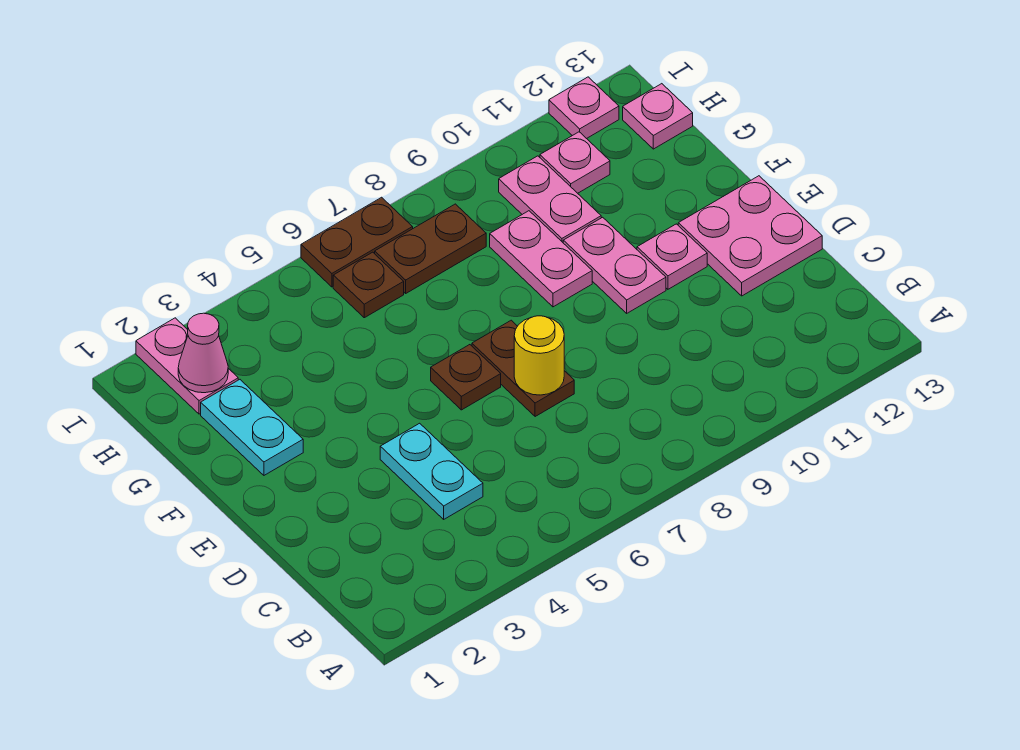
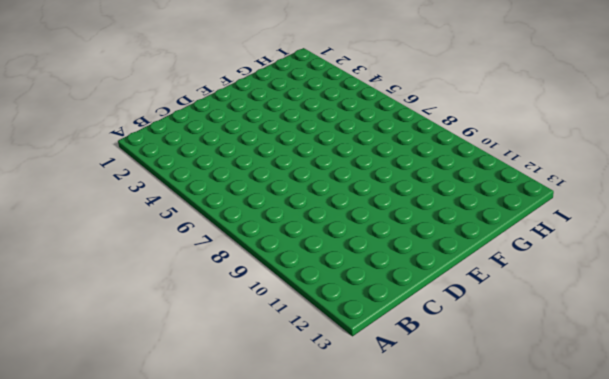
none -> cyan 1x2 plate [380,423,483,519]
none -> brown 1x2 plate [472,320,574,417]
none -> pink 2x2 plate [678,176,822,296]

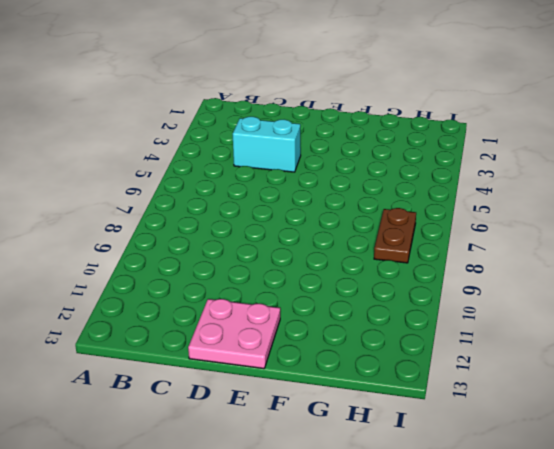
cyan 1x2 brick [233,117,301,172] -> cyan 1x2 plate [380,423,483,519]
none -> brown 1x2 plate [472,320,574,417]
none -> brown 1x1 plate [431,345,501,410]
none -> pink 1x2 plate [563,217,666,313]

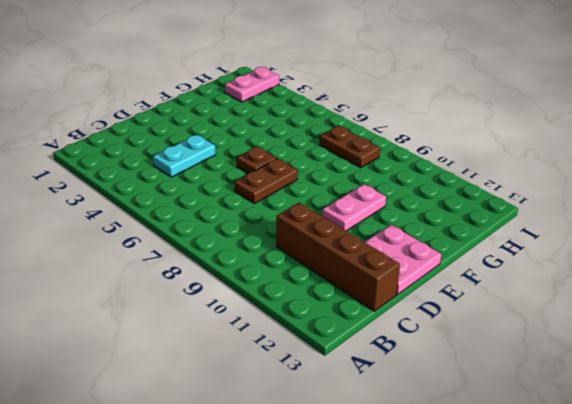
brown 1x4 brick [276,202,400,311] -> none
none -> pink 1x1 plate [637,224,707,289]
none -> cyan 1x2 plate [201,380,303,475]
none -> pink 1x2 plate [490,211,592,307]

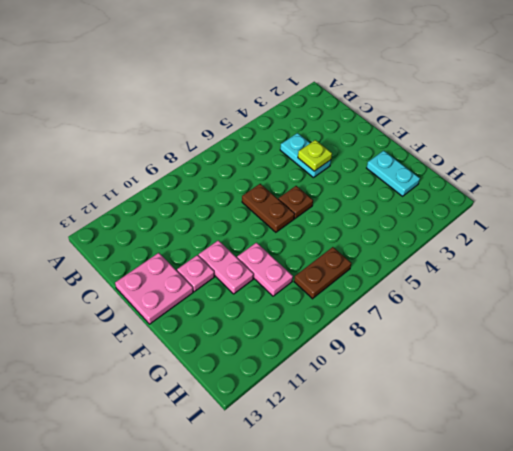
lime 1x1 plate [298,140,332,171] -> none
none -> pink 1x2 plate [499,156,601,242]
none -> pink 1x2 plate [136,318,238,414]
none -> brown 1x1 plate [333,252,404,318]

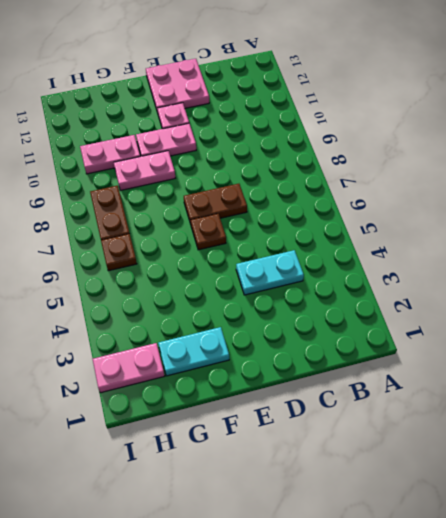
none -> pink 1x1 plate [540,132,610,193]
none -> pink 1x1 plate [623,84,693,149]
none -> brown 1x2 plate [301,197,413,287]

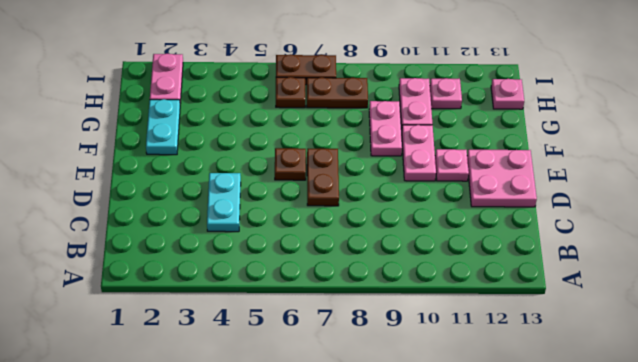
none -> pink 1x1 plate [549,77,619,139]
none -> yellow 1x1 round brick [514,316,564,395]
none -> pink 1x1 cone [178,313,228,393]

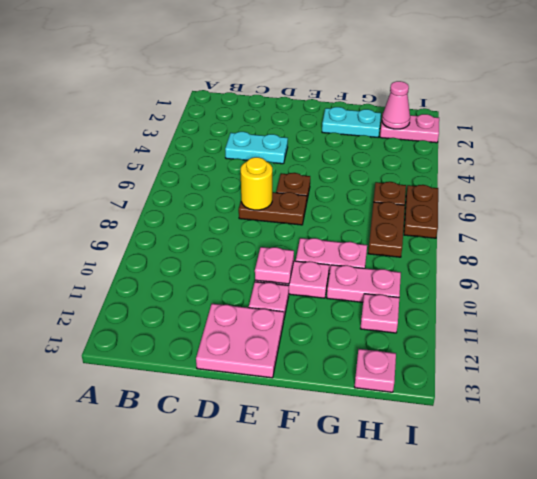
pink 1x1 plate [255,247,294,284] -> pink 1x1 plate moved to [549,77,619,139]

